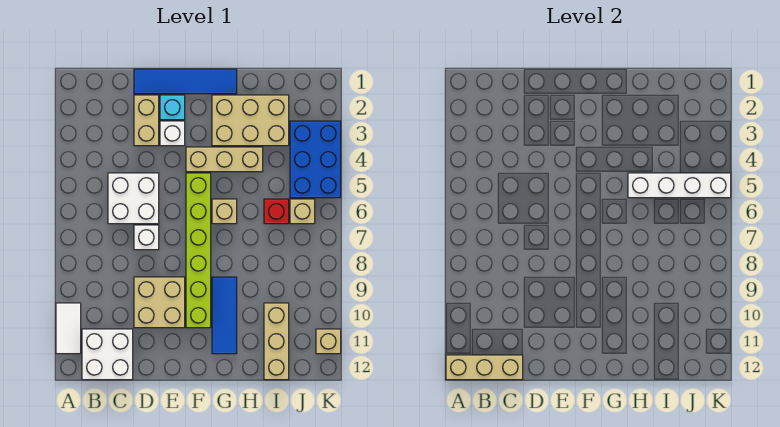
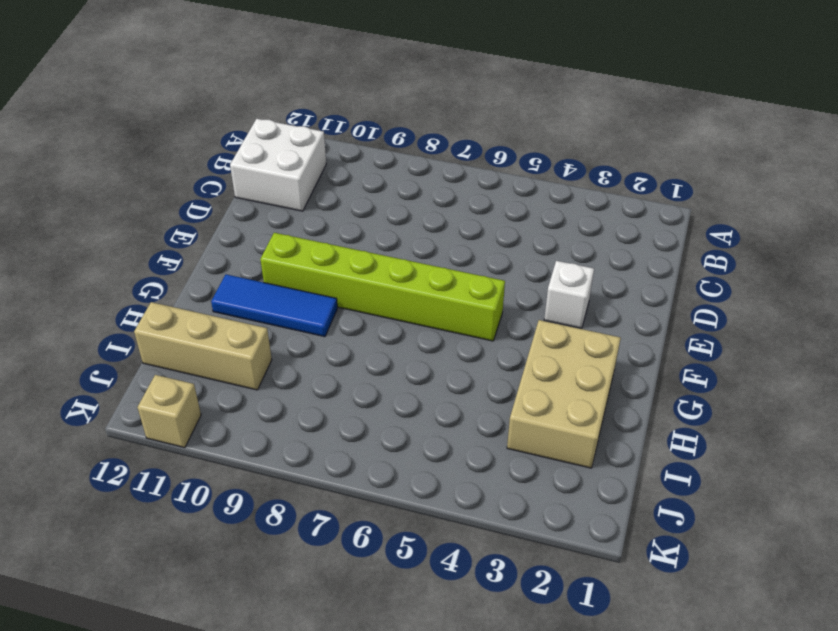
none -> white 1x2 tile [56,303,81,354]
none -> white 2x2 brick [108,173,159,224]
none -> blue 1x4 tile [134,69,237,94]

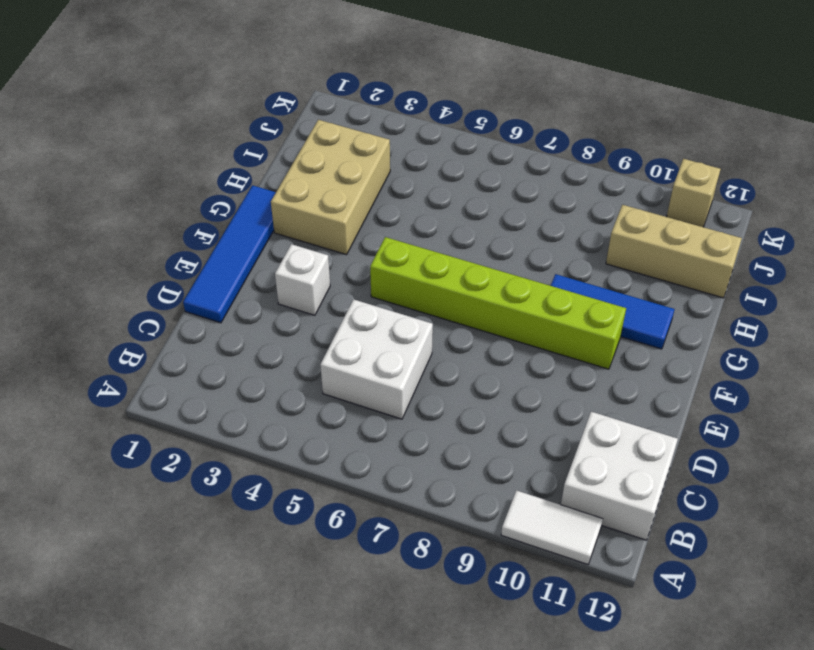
none -> tan 1x2 brick [134,95,159,146]
none -> white 1x1 brick [134,225,159,250]
none -> tan 2x2 brick [134,277,185,328]

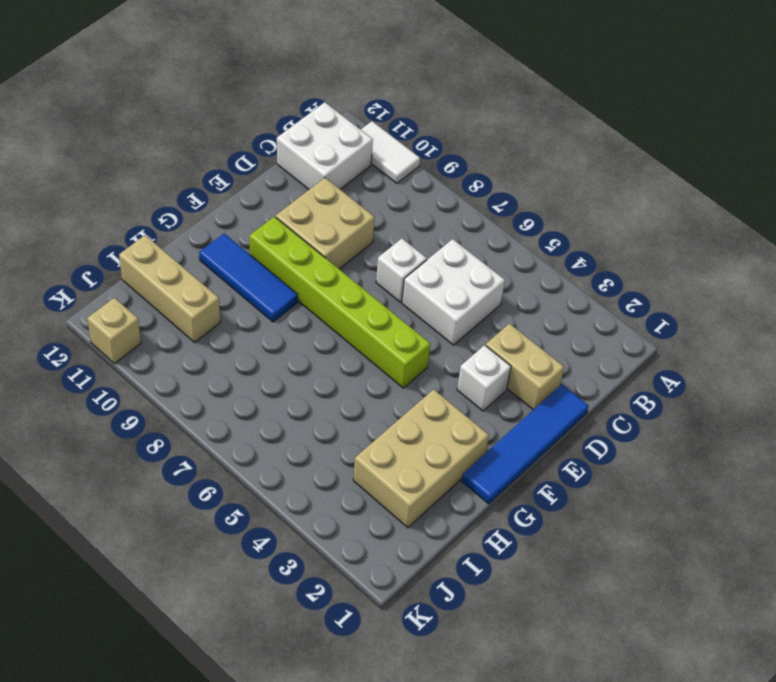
none -> cyan 1x1 brick [160,95,185,120]
none -> tan 1x3 brick [186,147,263,172]
none -> tan 1x1 brick [212,199,237,224]

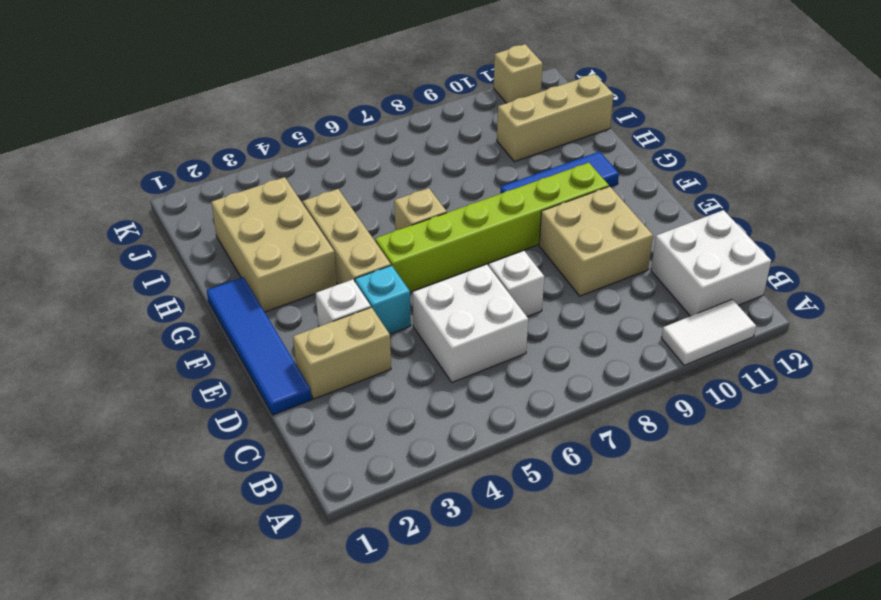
cyan 1x1 brick [355,265,411,334] -> cyan 1x1 brick moved to [160,95,185,120]
none -> red 1x1 brick [264,199,289,224]
none -> blue 2x3 brick [290,121,341,198]
none -> tan 1x1 brick [290,199,315,224]

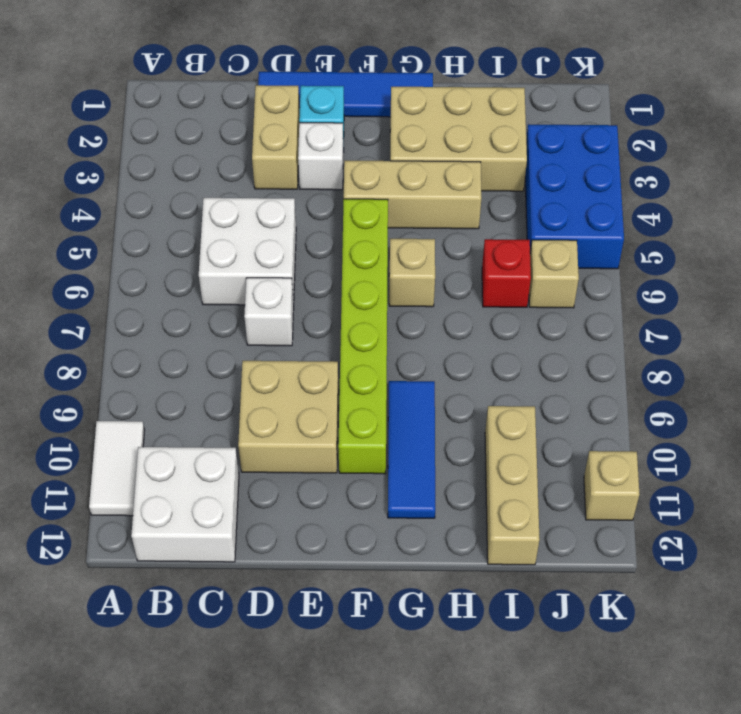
none -> tan 1x3 brick [446,355,523,380]
none -> white 1x4 brick [628,173,731,198]

